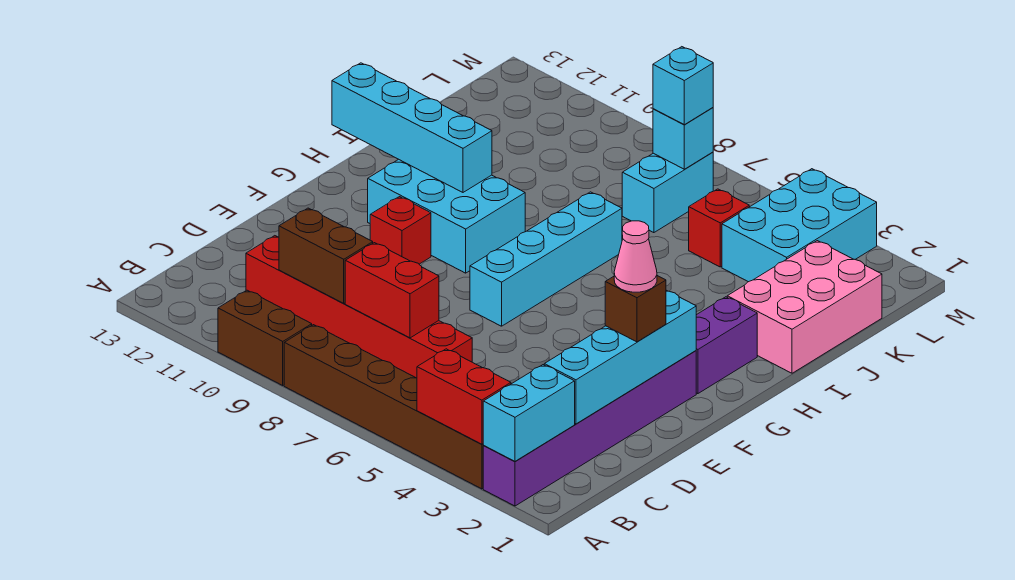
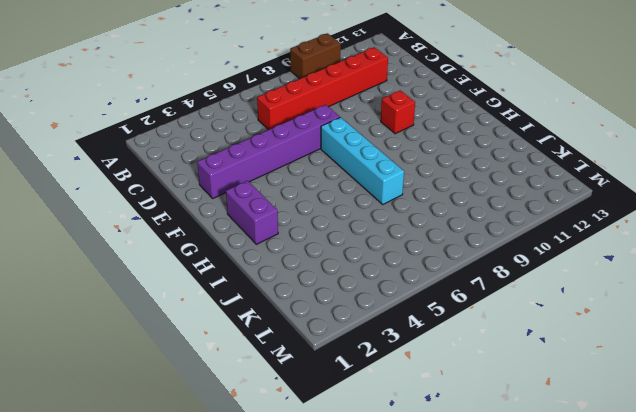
purple 1x6 brick [197,105,340,198] -> purple 1x6 brick turned to [483,351,696,506]
none -> brown 1x6 brick [284,325,484,489]
none -> cyan 2x3 brick [368,159,525,273]
none -> pink 2x3 brick [727,241,882,373]

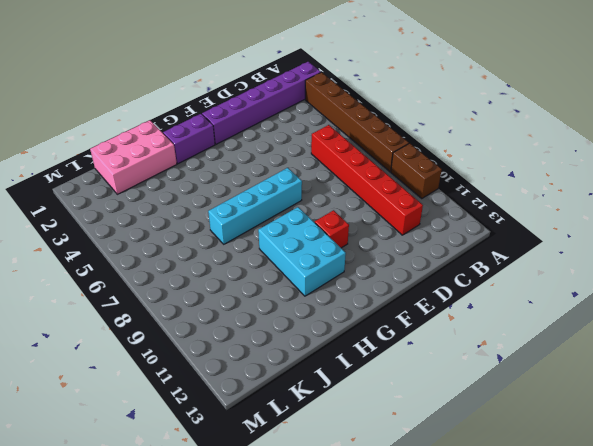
none -> cyan 2x3 brick [722,169,877,282]
none -> red 1x1 brick [689,189,749,267]
none -> cyan 1x2 brick [622,152,713,233]

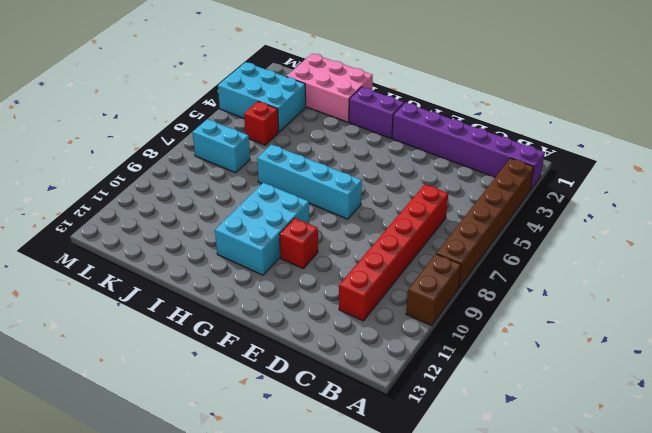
none -> cyan 1x2 brick [483,365,575,462]
none -> red 1x2 brick [417,349,511,444]
none -> cyan 1x4 brick [544,290,696,424]

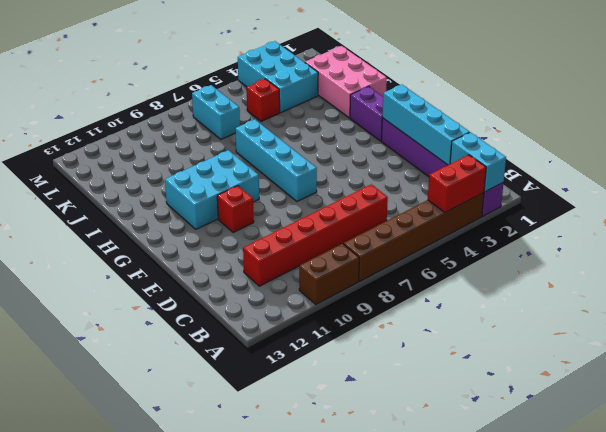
none -> red 1x2 brick [345,243,439,338]
none -> brown 1x2 brick [279,208,373,304]
none -> cyan 1x4 brick [332,63,492,192]

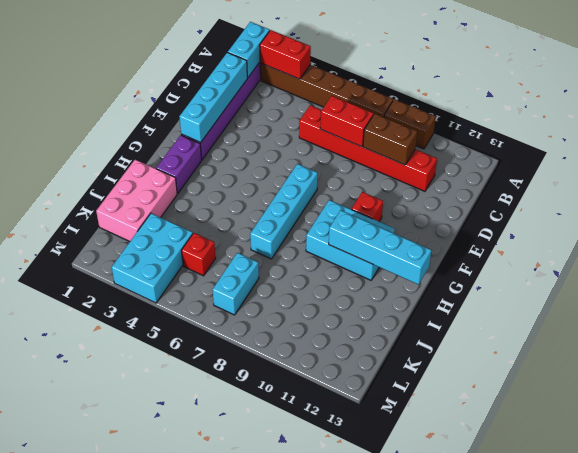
none -> cyan 1x1 brick [653,108,713,169]
none -> brown 1x1 brick [605,276,666,342]
none -> cyan 1x1 brick [653,47,713,125]

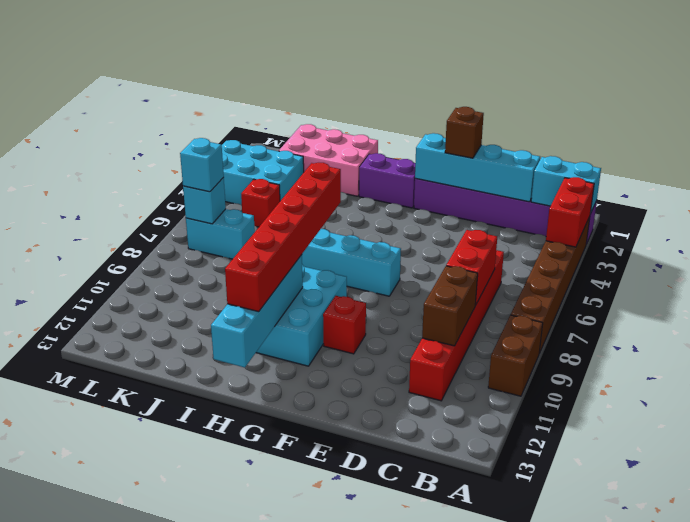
red 1x6 brick [225,163,341,312] -> none
none -> pink 1x1 cone [614,221,657,292]

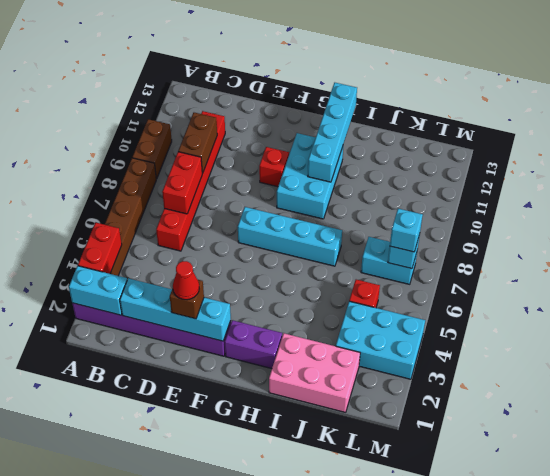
red 1x1 cone [173,261,199,300] -> pink 1x1 cone [614,221,657,292]

